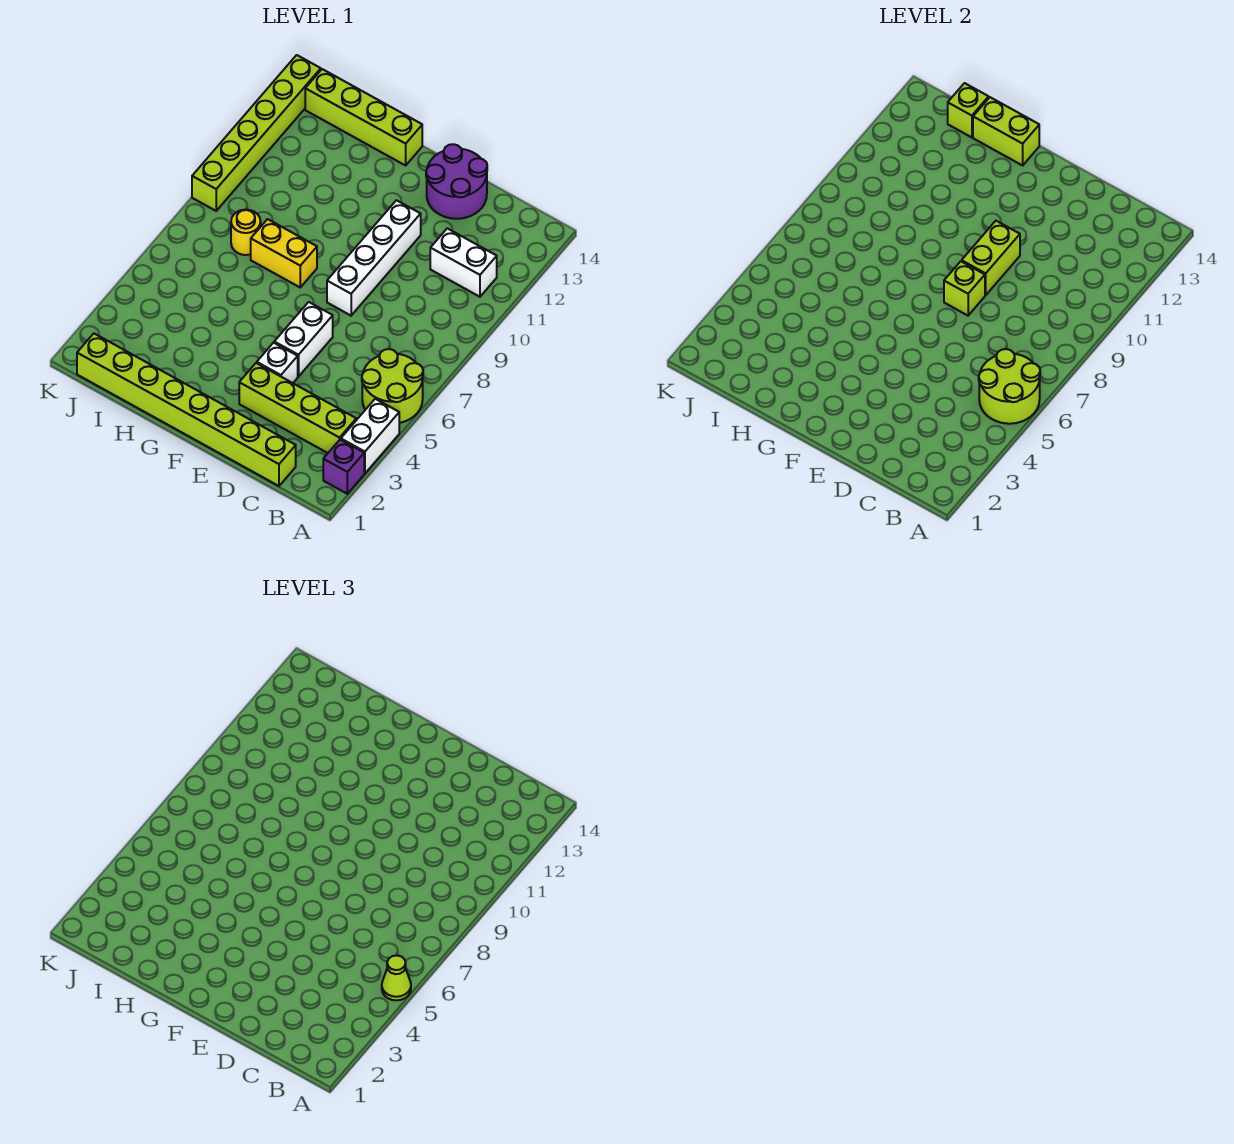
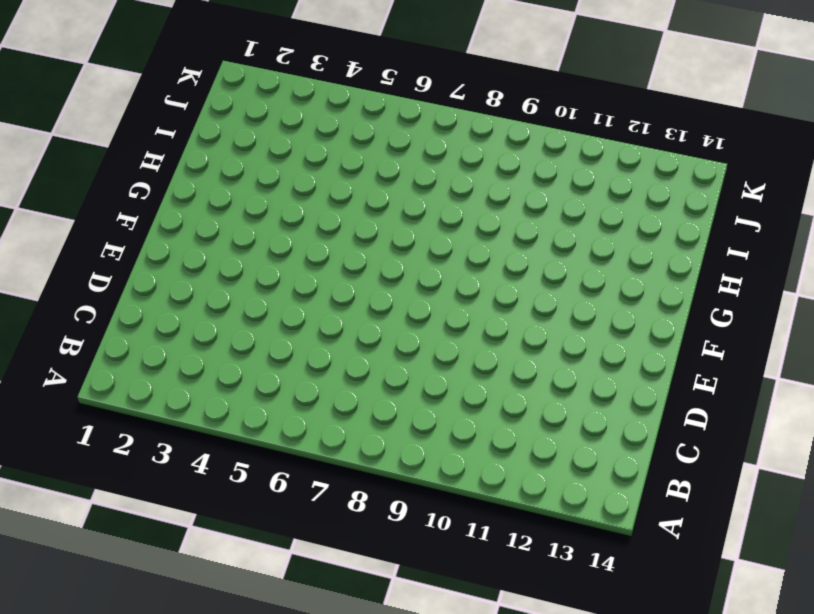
none -> purple 1x1 brick [323,440,364,494]
none -> white 1x2 brick [341,399,399,473]
none -> lime 2x2 round brick [362,349,423,423]

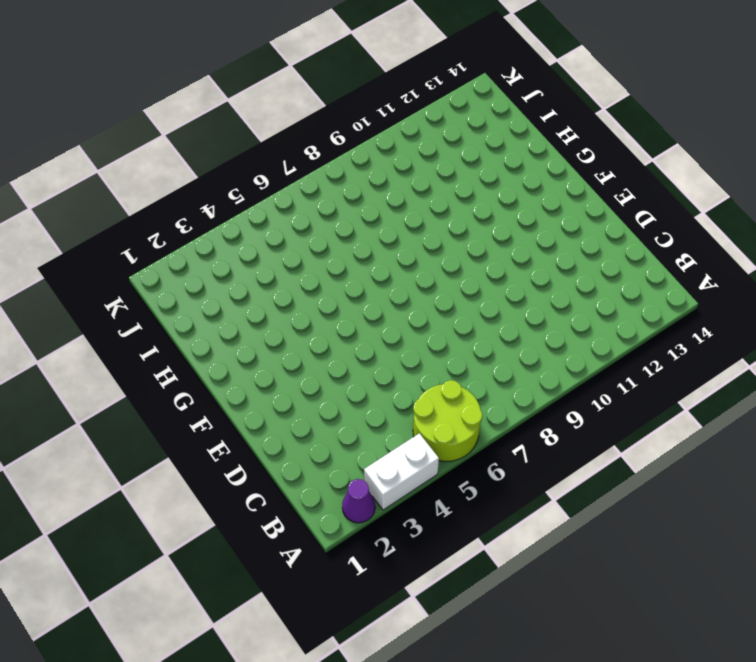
purple 1x1 cone [342,479,375,523] -> purple 1x1 brick [323,440,364,494]
none -> lime 1x4 brick [239,363,356,453]
none -> white 1x2 brick [430,228,497,297]
none -> lime 1x8 brick [77,334,296,486]

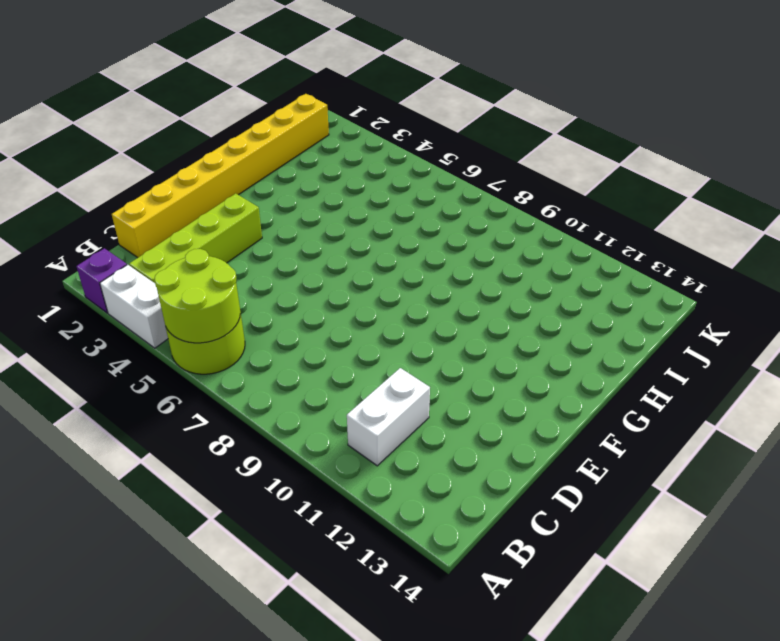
yellow 1x8 brick [112,94,329,258] -> lime 1x8 brick [77,334,296,486]
none -> purple 2x2 round brick [426,144,487,219]
none -> white 1x1 brick [257,343,298,383]
none -> white 1x2 brick [274,302,333,377]

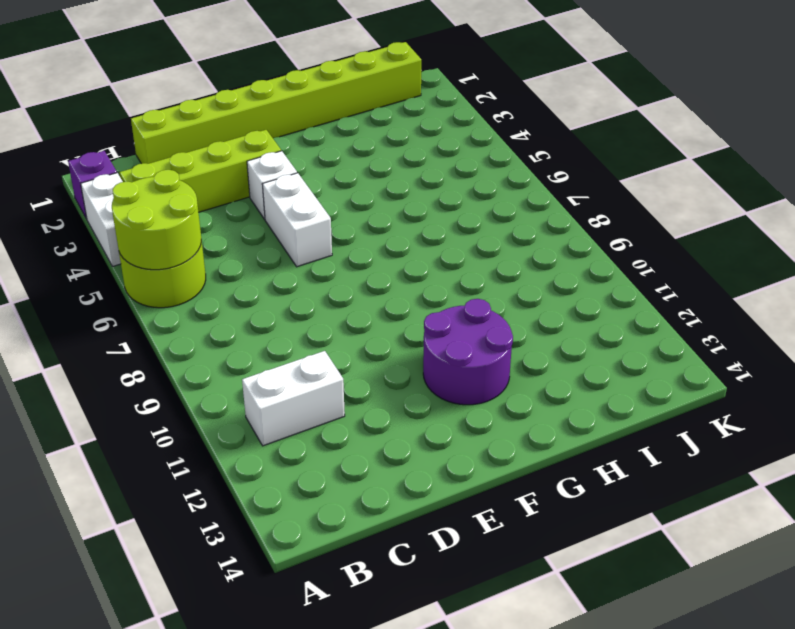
purple 2x2 round brick [423,299,513,405] -> purple 2x2 round brick moved to [426,144,487,219]
none -> white 1x4 brick [327,200,421,315]
none -> yellow 1x2 brick [251,219,317,287]
none -> lime 1x4 brick [305,69,422,165]

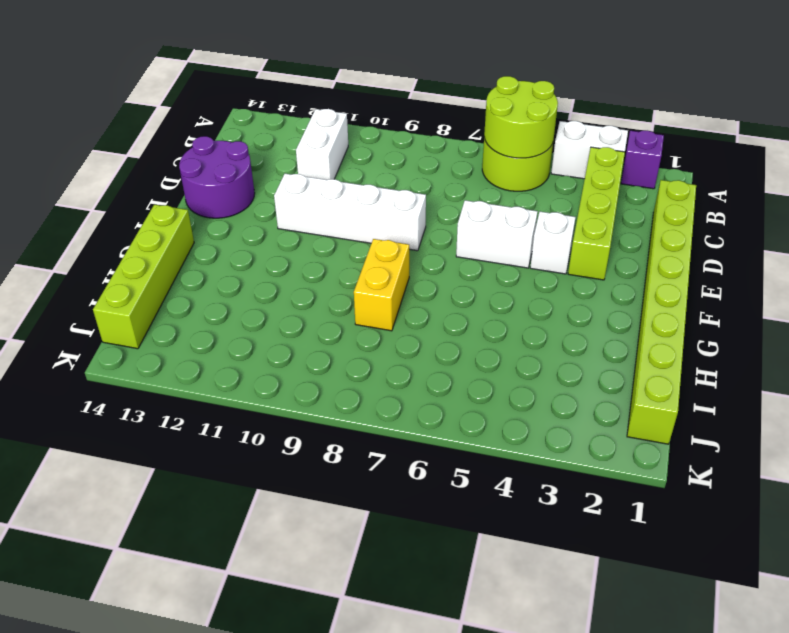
none -> yellow 1x1 round brick [231,210,261,255]
none -> lime 1x6 brick [192,55,321,211]
none -> lime 1x1 brick [944,261,985,315]

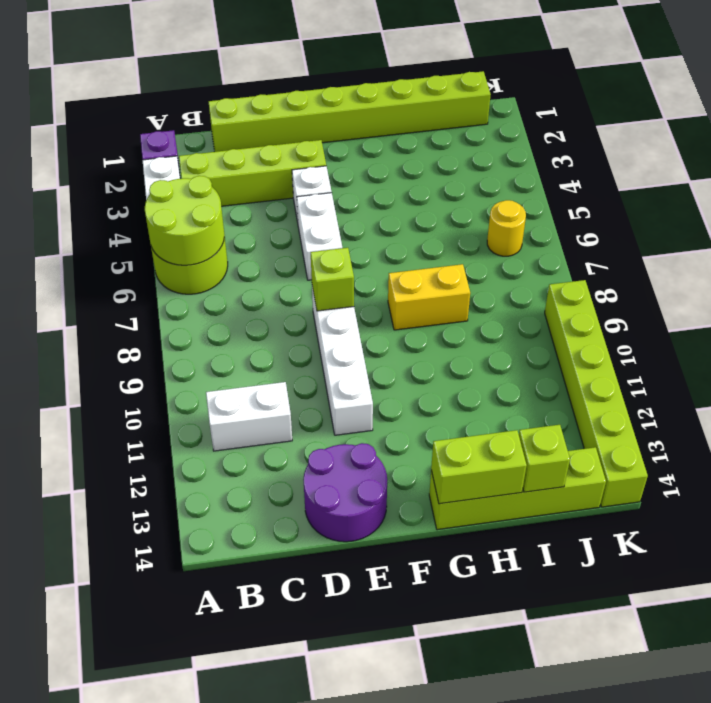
yellow 1x1 round brick [487,200,526,256] -> yellow 1x1 round brick moved to [231,210,261,255]
none -> lime 1x2 brick [962,221,1020,295]
none -> lime 1x1 cone [382,955,411,1000]

